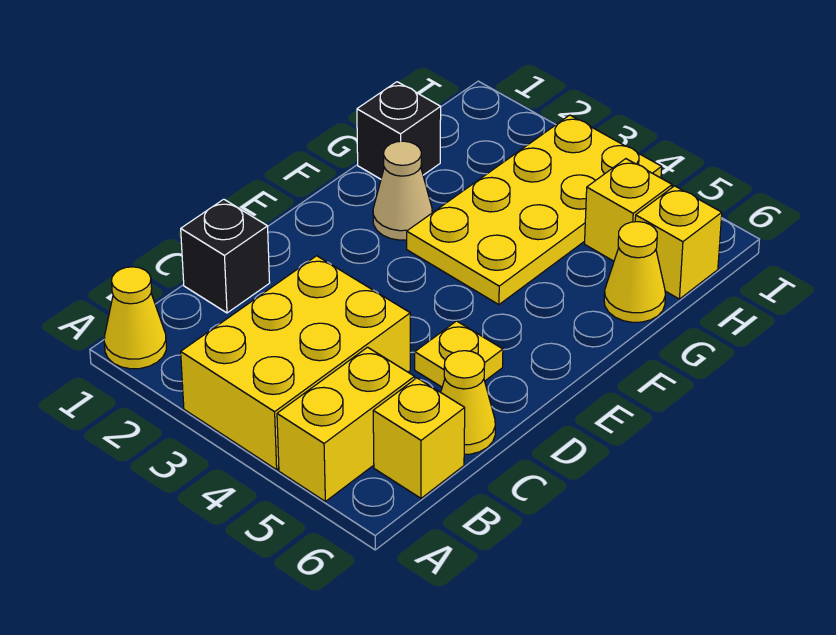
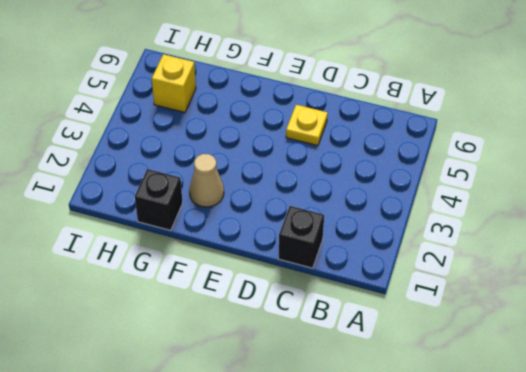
none -> yellow 1x1 cone [104,267,166,369]
none -> yellow 2x3 brick [181,256,410,470]
none -> yellow 1x2 brick [277,347,415,501]

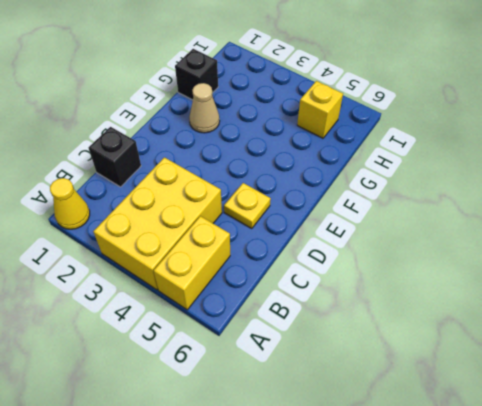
none -> yellow 1x1 brick [373,378,465,498]
none -> yellow 1x1 cone [441,351,495,454]
none -> yellow 2x4 plate [407,115,662,305]

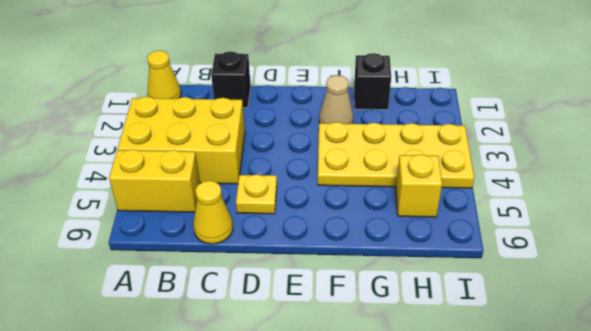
none -> yellow 1x1 brick [373,378,465,498]
none -> yellow 1x1 cone [604,222,665,322]
none -> yellow 1x1 brick [635,186,722,299]

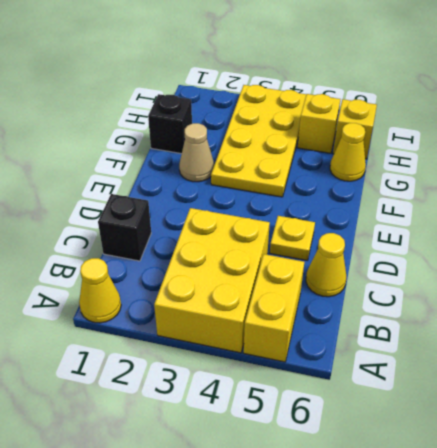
none -> yellow 1x1 brick [373,378,465,498]

